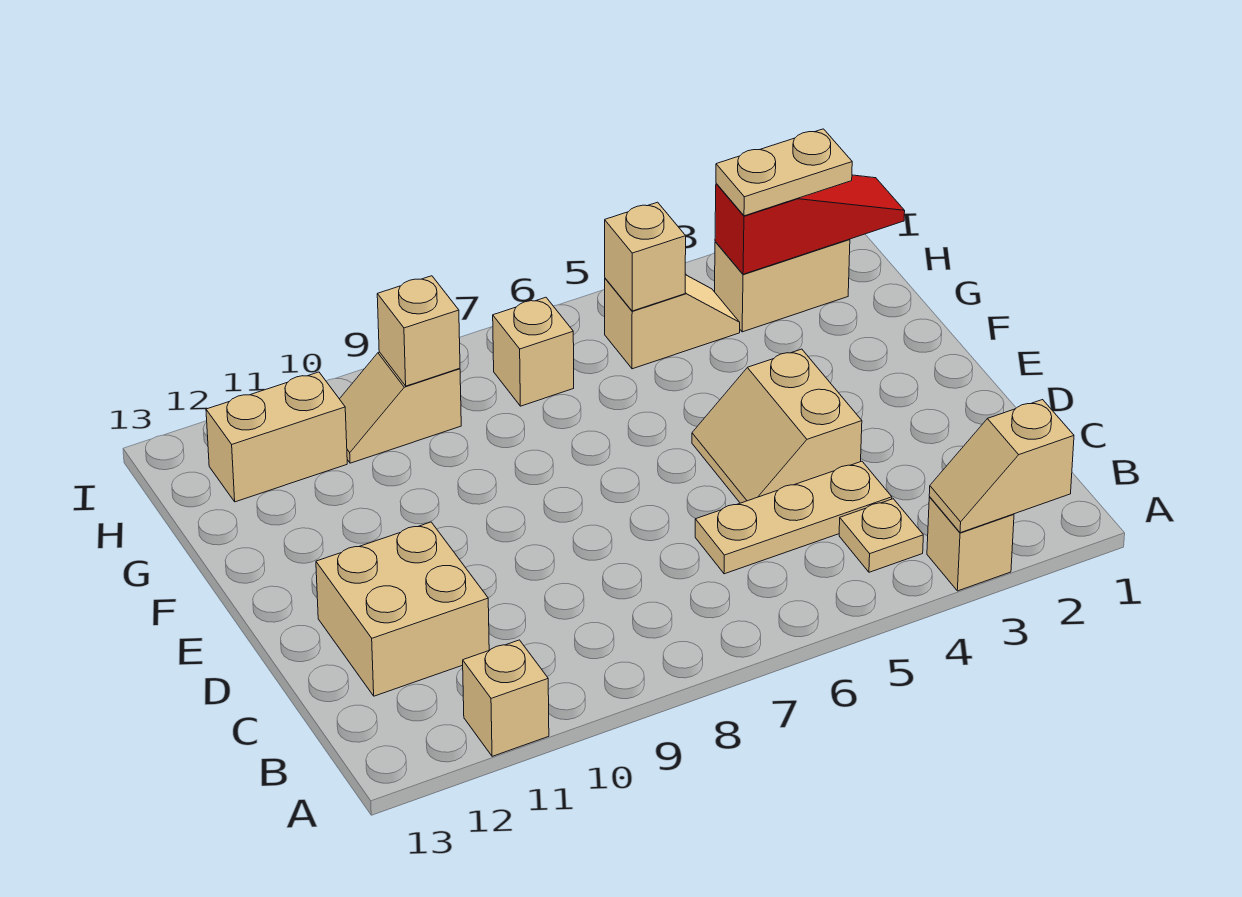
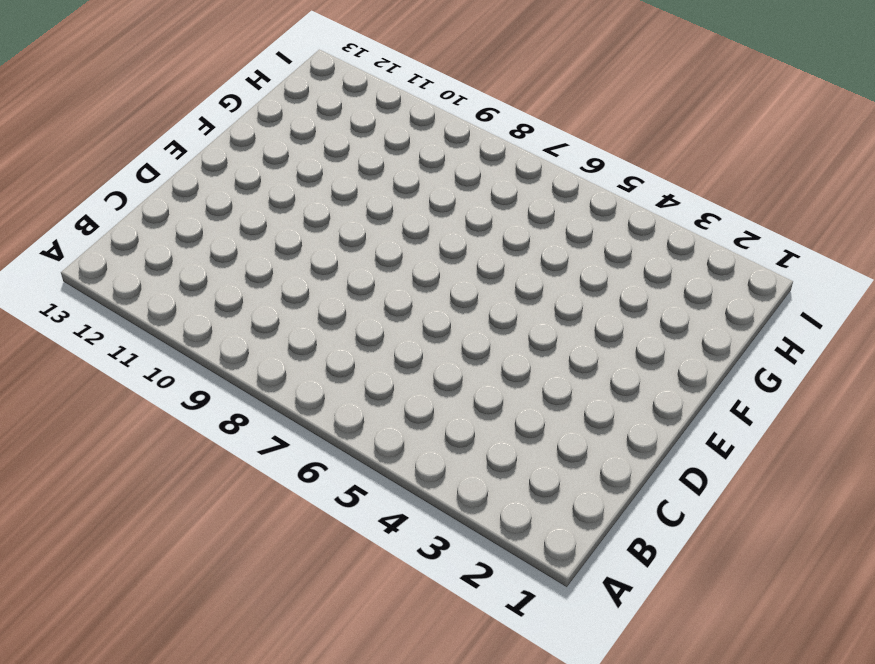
none -> tan 1x1 brick [927,497,1014,591]
none -> tan 1x1 brick [463,640,549,756]
none -> tan 1x1 plate [839,499,923,572]

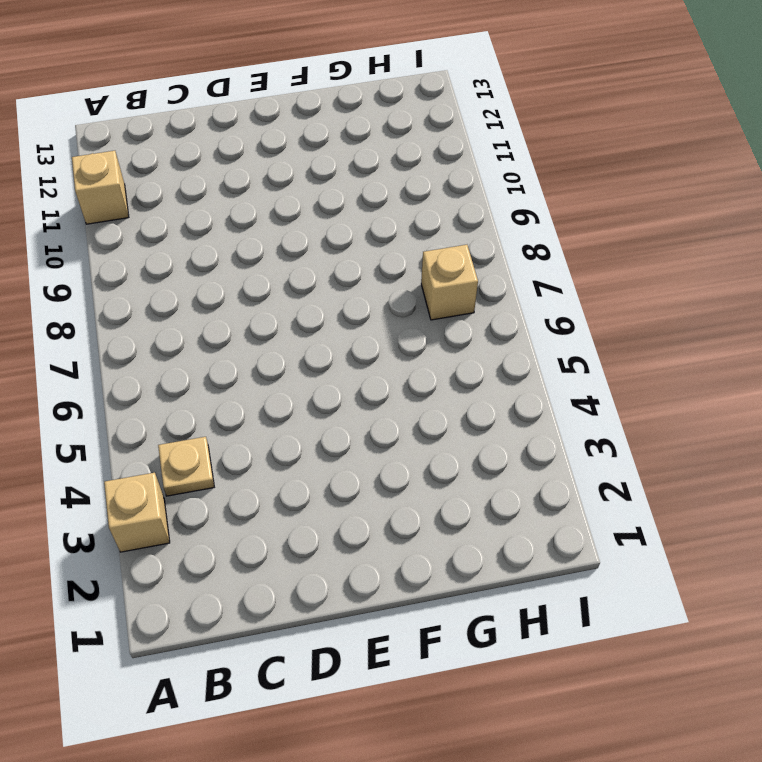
none -> tan 1x3 plate [695,461,892,574]
none -> tan 2x2 brick [316,522,489,696]
none -> tan 2x2 slope [692,349,862,503]

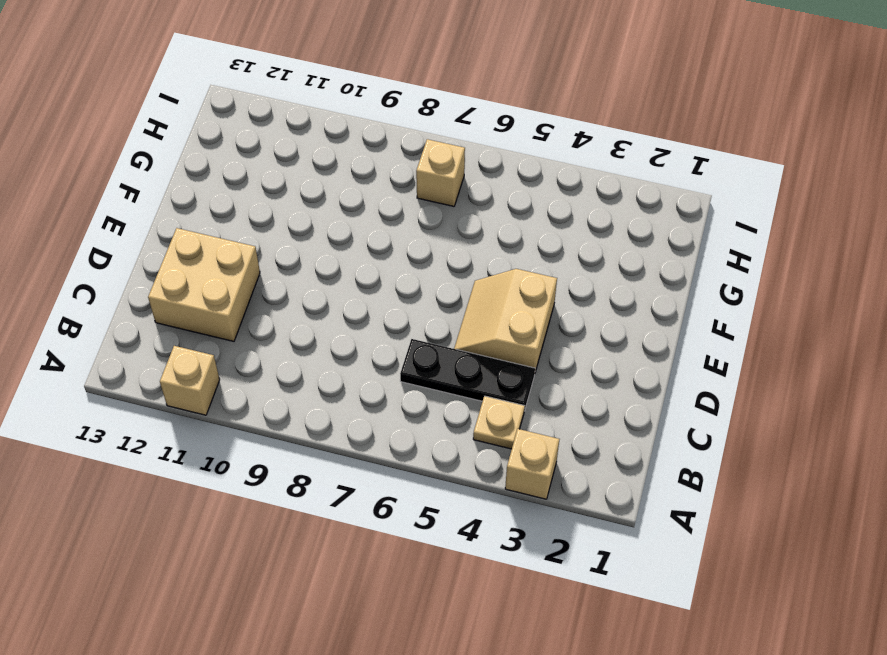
black 1x3 plate [400,339,535,411] -> tan 1x3 plate [695,461,892,574]
none -> tan 1x2 brick [715,239,850,332]
none -> tan 1x2 slope [605,275,740,369]
none -> tan 1x2 slope [340,352,461,463]

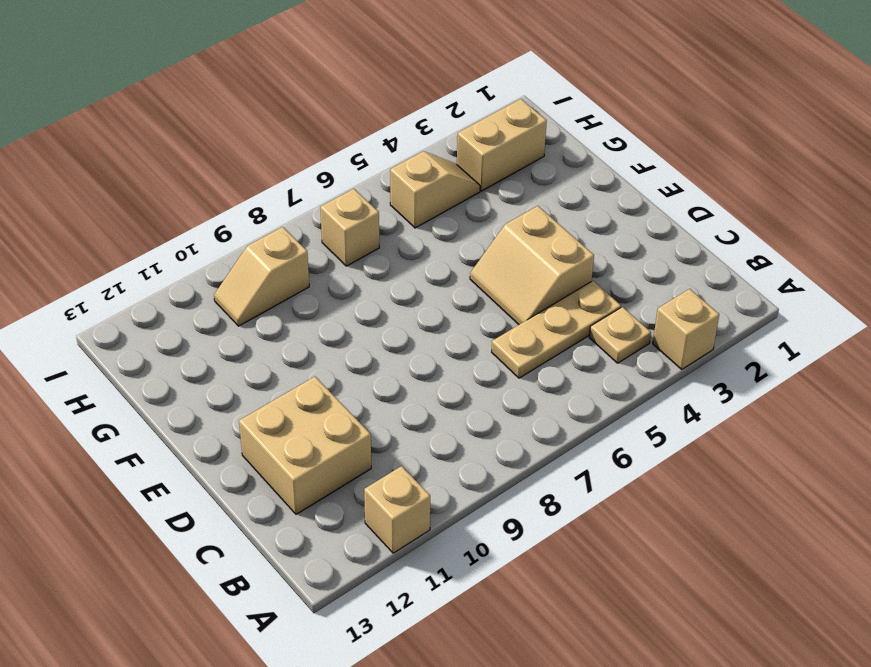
none -> tan 1x2 brick [206,372,347,502]
none -> tan 1x2 slope [929,400,1074,533]
none -> red 1x3 slope [715,175,905,274]

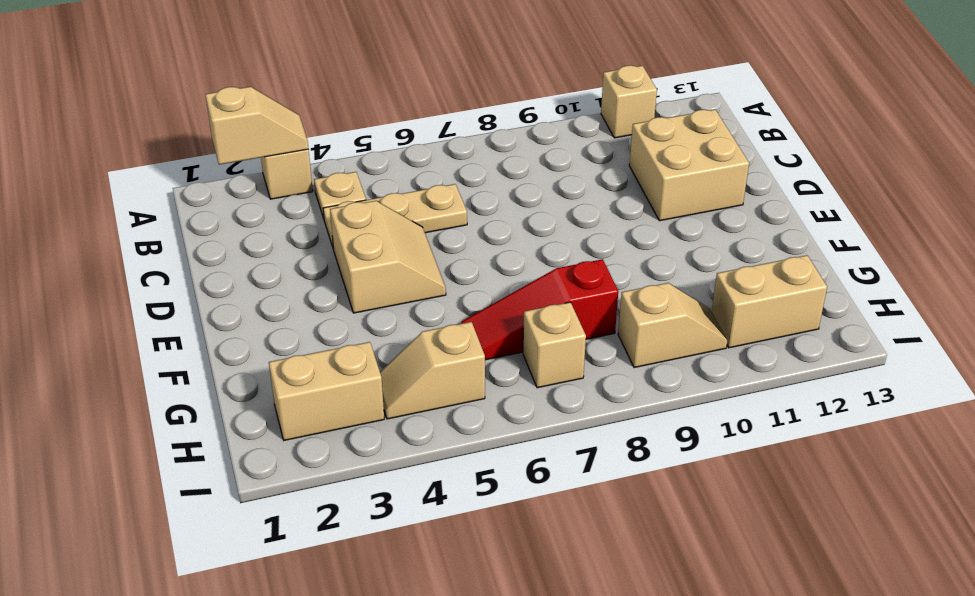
red 1x3 slope [461,259,618,360] -> red 1x3 slope moved to [715,175,905,274]
none -> tan 1x1 brick [605,202,686,311]
none -> tan 1x1 brick [377,276,460,386]
none -> tan 1x2 plate [716,129,852,216]

